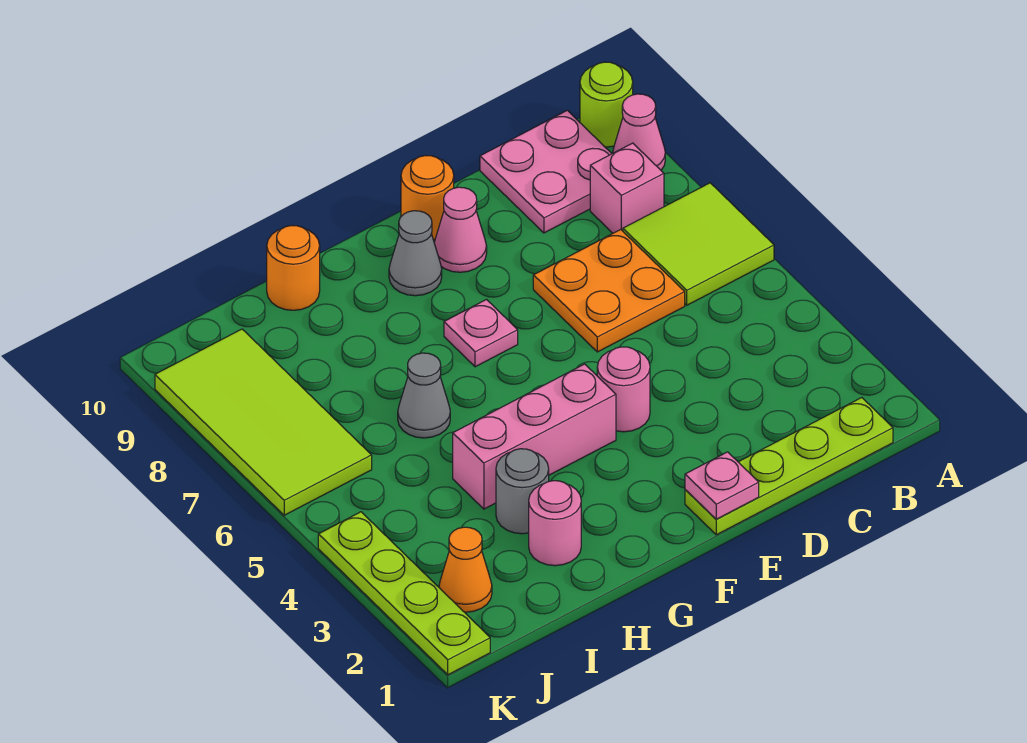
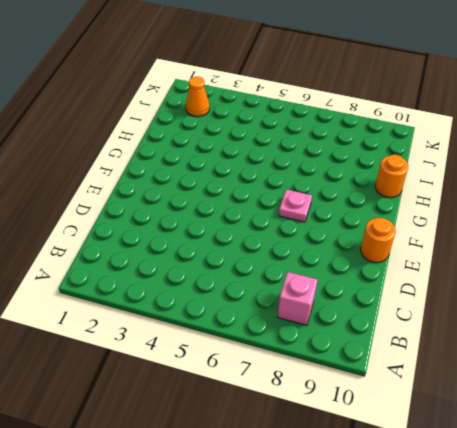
none -> lime 2x2 tile [623,183,774,305]
none -> pink 1x1 cone [613,94,665,170]
none -> lime 1x1 round brick [580,62,633,147]

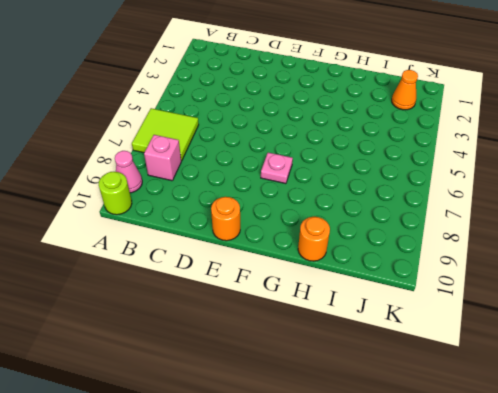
none -> lime 1x4 plate [685,398,893,535]
none -> pink 2x2 plate [480,110,612,233]
none -> orange 2x2 plate [533,229,685,352]

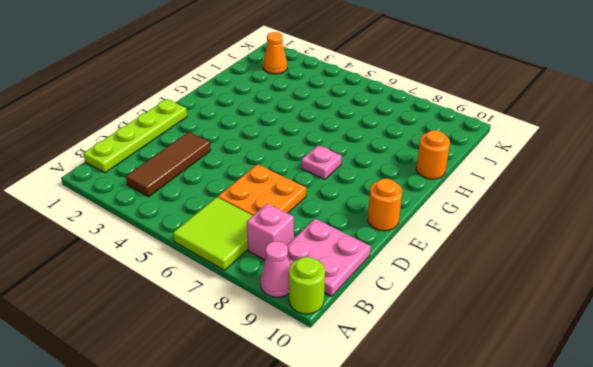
brown 1x3 tile [126,132,211,196] -> none
none -> pink 1x1 round brick [597,347,650,432]
none -> pink 1x1 cone [434,187,487,272]
none -> pink 1x3 brick [453,364,616,509]

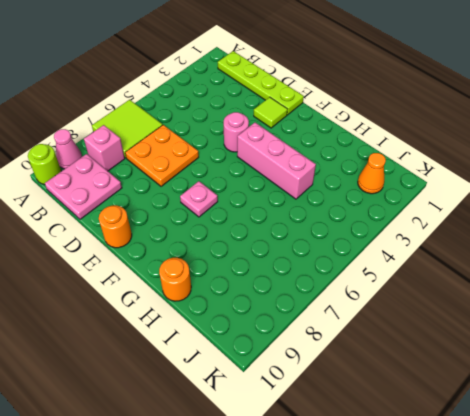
lime 1x1 tile [254,97,287,128] -> none
none -> pink 1x1 cone [434,187,487,272]
none -> grey 1x1 cone [389,211,442,296]
none -> pink 1x1 round brick [529,481,581,566]

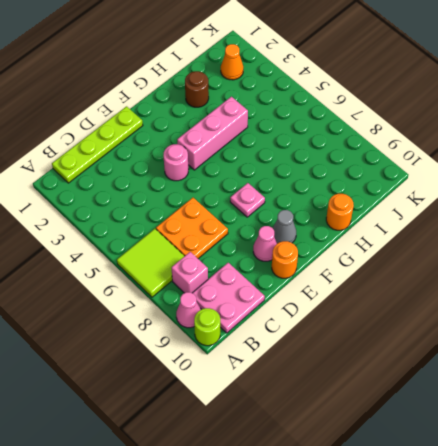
brown 1x1 round brick [185,71,209,107] -> pink 1x1 round brick [529,481,581,566]
none -> grey 1x1 round brick [496,449,549,534]
none -> grey 1x1 cone [398,353,450,438]
none -> lime 2x4 tile [155,329,372,515]

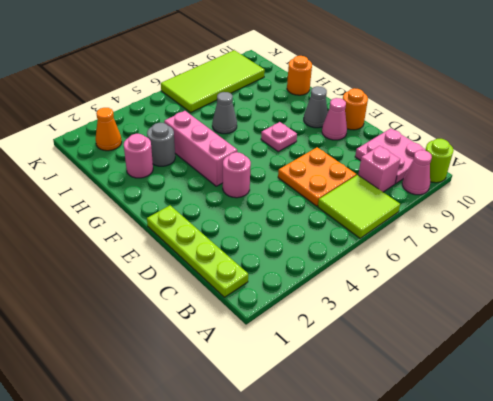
none -> lime 1x4 plate [318,512,490,675]
none -> pink 1x1 plate [685,452,759,519]

